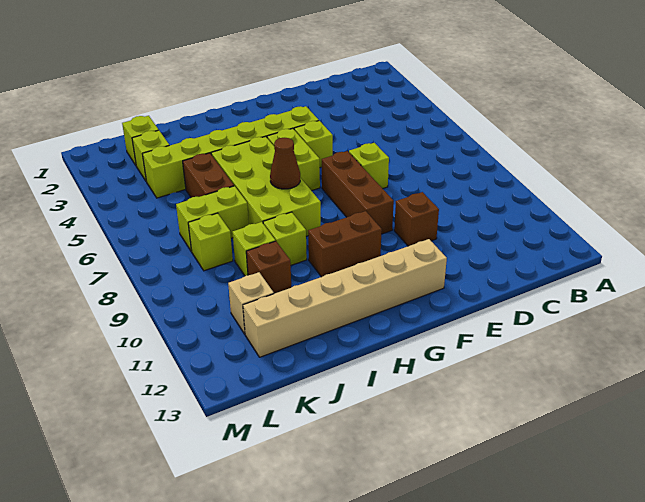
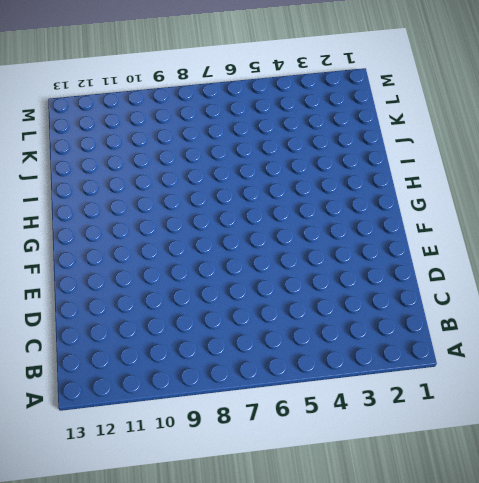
none -> lime 1x1 brick [349,143,389,189]
none -> brown 1x1 brick [394,192,439,246]
none -> lime 1x6 brick [143,106,319,198]

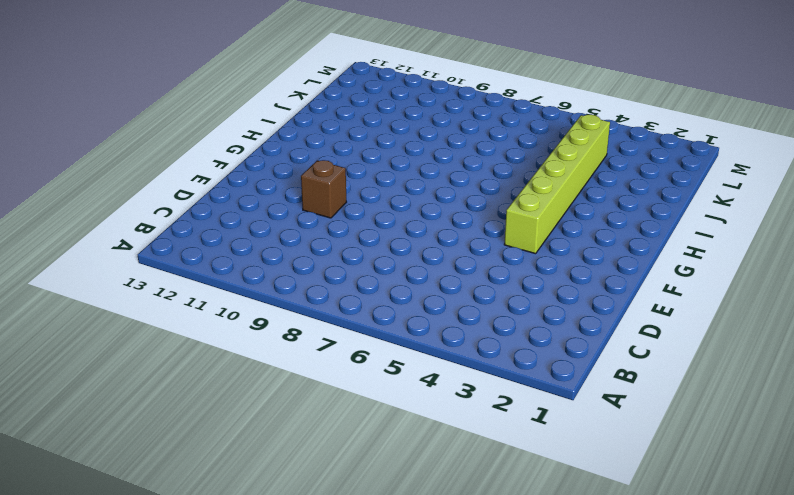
none -> lime 1x1 brick [349,143,389,189]
none -> lime 1x1 brick [294,121,333,168]
none -> brown 1x3 brick [322,151,394,234]

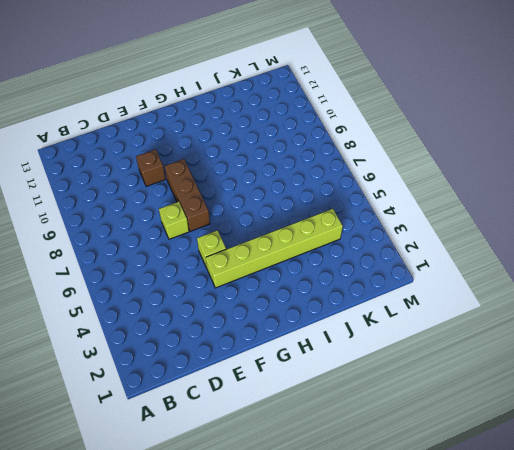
none -> tan 1x6 brick [243,239,447,357]
none -> lime 1x2 brick [267,128,320,191]
none -> brown 1x2 brick [308,211,382,277]

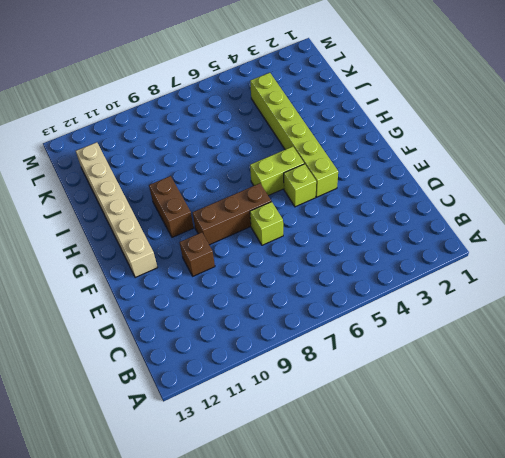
none -> lime 2x4 brick [211,136,321,236]
none -> lime 1x1 brick [263,212,307,265]
none -> brown 1x2 brick [183,153,234,198]

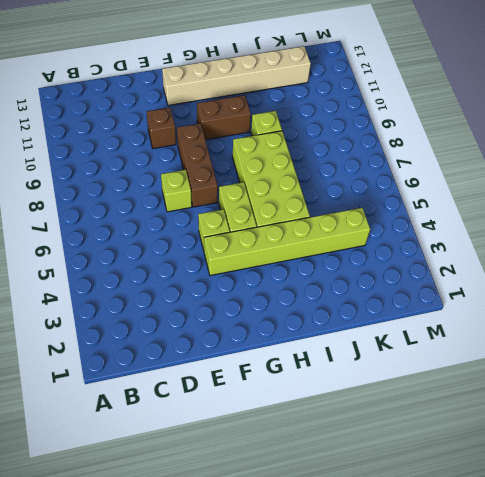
none -> brown 1x2 brick [183,153,234,198]
none -> lime 1x2 brick [176,186,249,251]
none -> lime 1x1 brick [232,222,275,276]

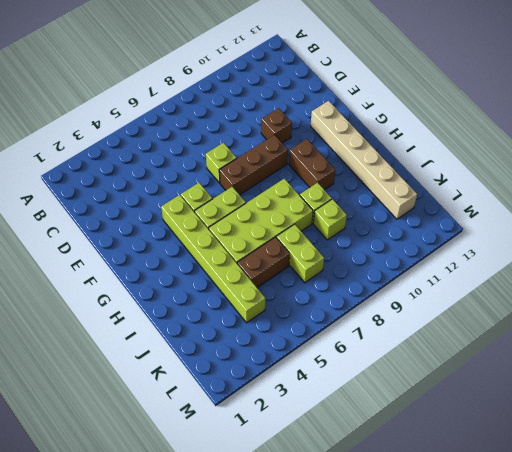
none -> brown 1x1 brick [246,241,291,294]
none -> lime 1x1 brick [122,116,158,165]
none -> lime 1x1 brick [132,130,169,181]

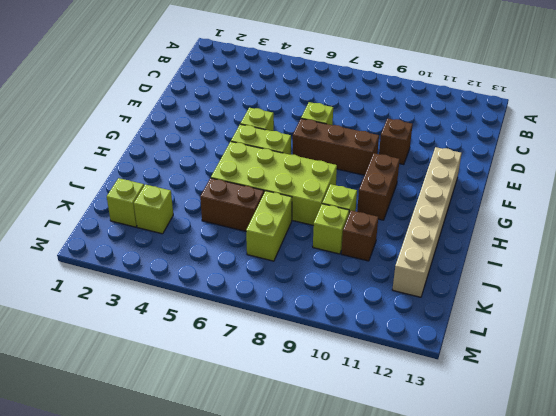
none -> lime 1x6 brick [143,106,319,198]
none -> lime 1x1 brick [188,213,233,271]
none -> tan 1x1 brick [228,272,274,334]

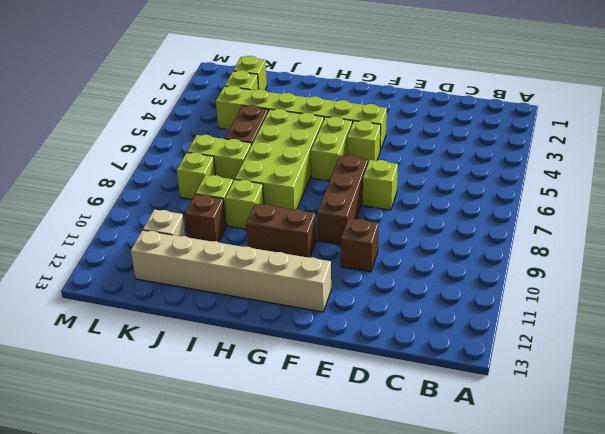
none -> brown 1x1 cone [270,138,300,189]

